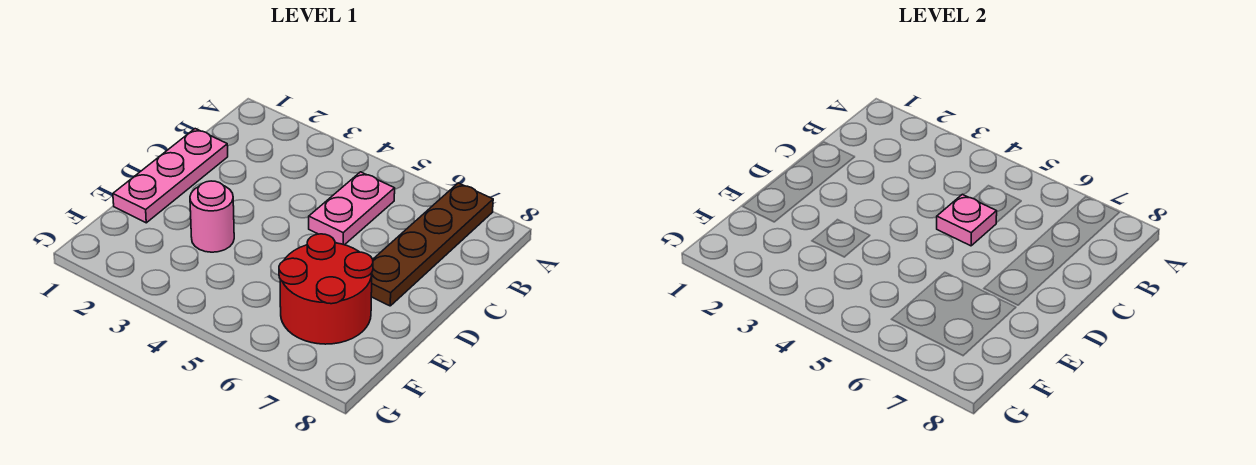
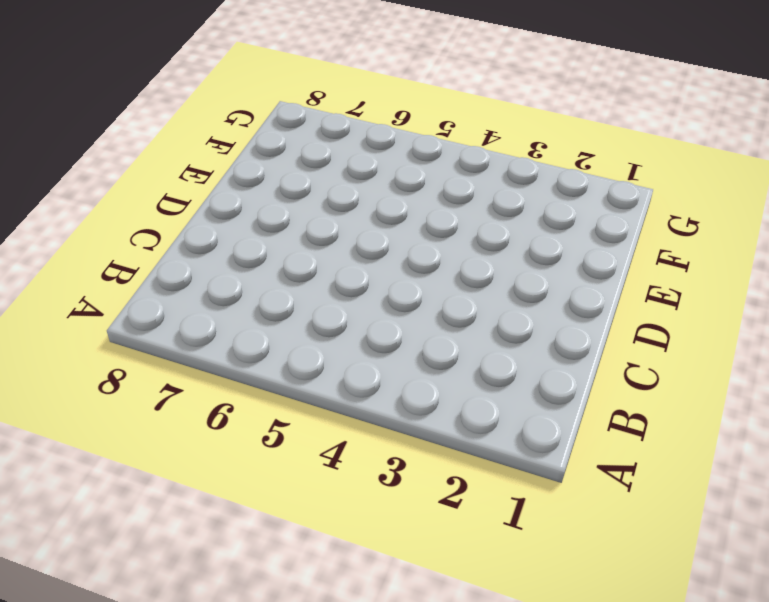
none -> brown 1x4 plate [371,183,493,306]
none -> pink 1x2 plate [309,172,395,245]

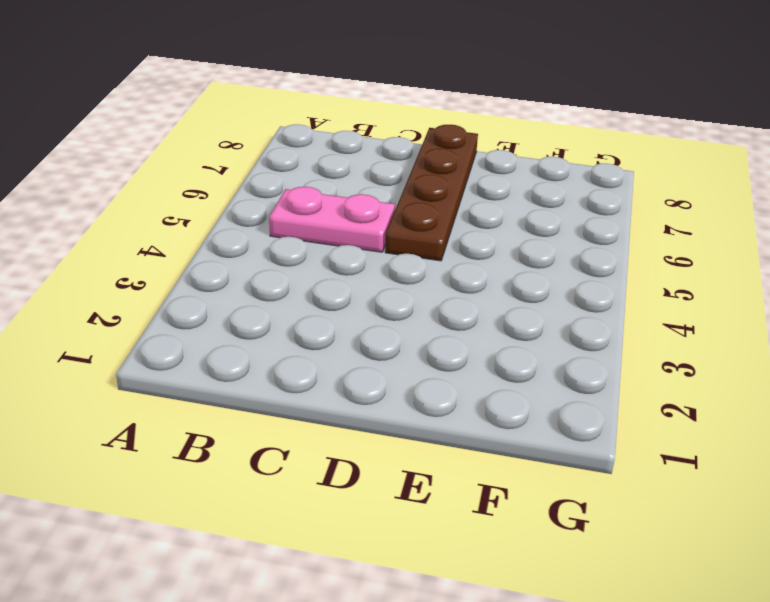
brown 1x4 plate [385,125,478,261] -> brown 1x4 plate turned to [371,183,493,306]
none -> pink 1x3 plate [113,129,228,223]
none -> pink 1x1 round brick [190,181,234,252]

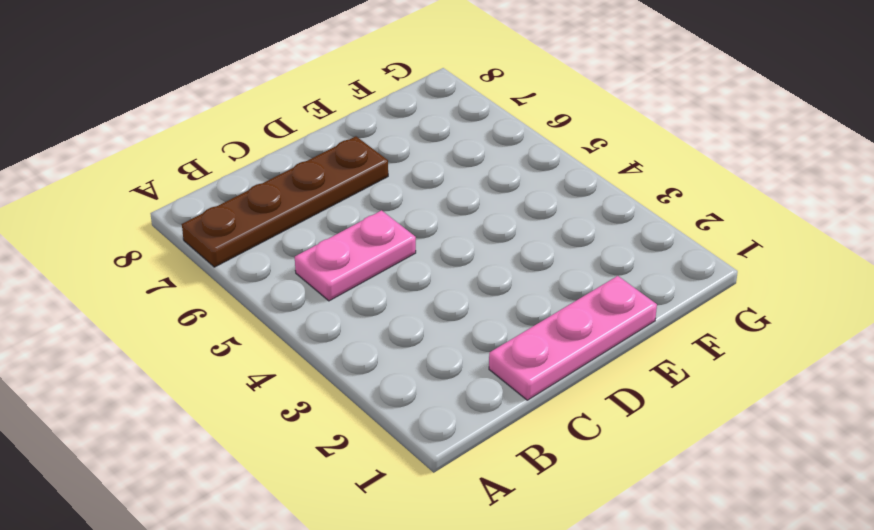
none -> pink 1x1 round brick [190,181,234,252]
none -> red 2x2 round brick [279,234,373,344]

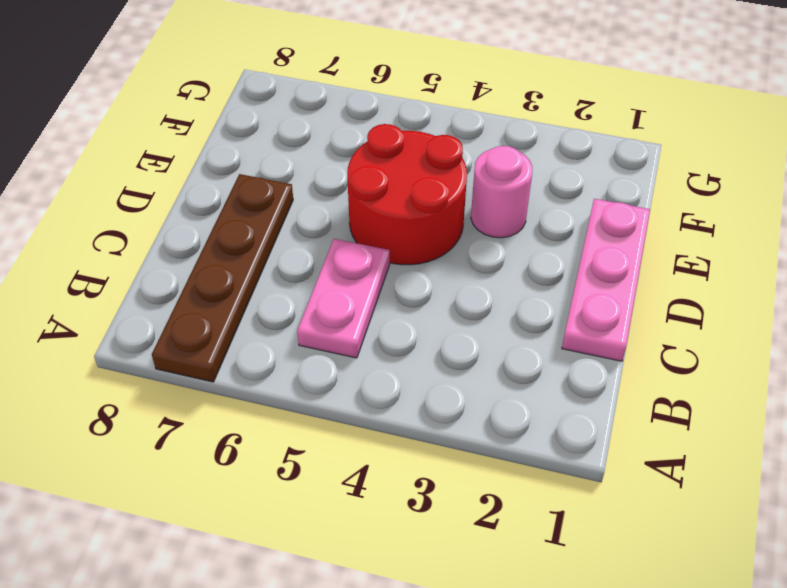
red 2x2 round brick [347,124,467,265] -> red 2x2 round brick moved to [279,234,373,344]
none -> pink 1x1 plate [937,194,997,246]

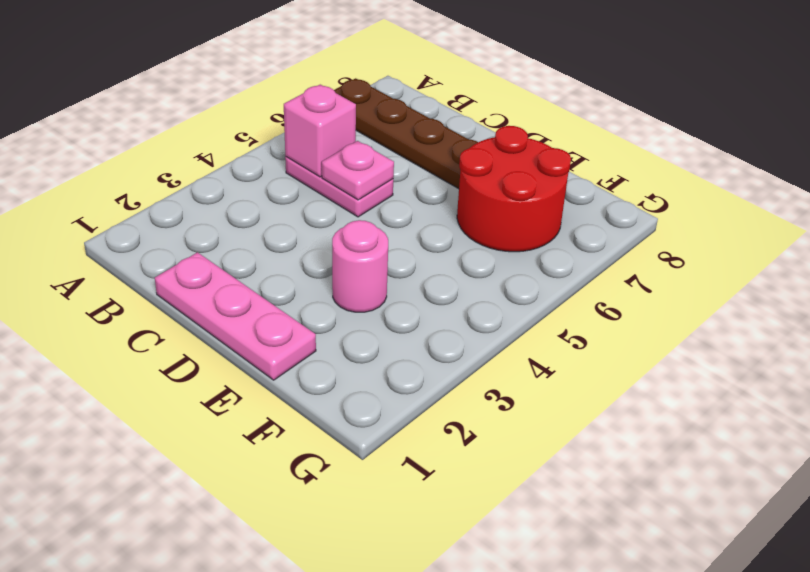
pink 1x1 brick [284,85,356,177] -> none

